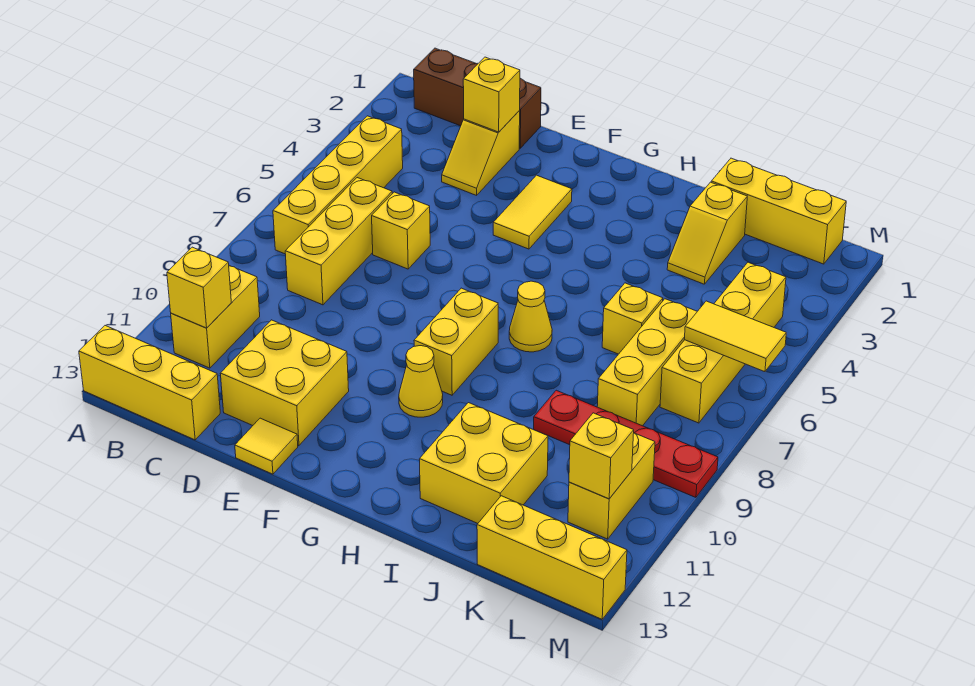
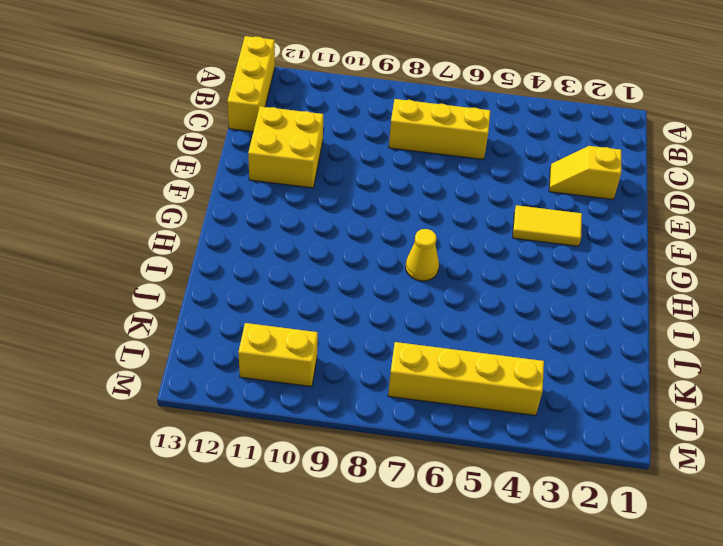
none -> brown 1x3 brick [414,48,541,148]
none -> yellow 1x4 brick [273,116,403,254]
none -> yellow 1x2 brick [171,266,260,368]

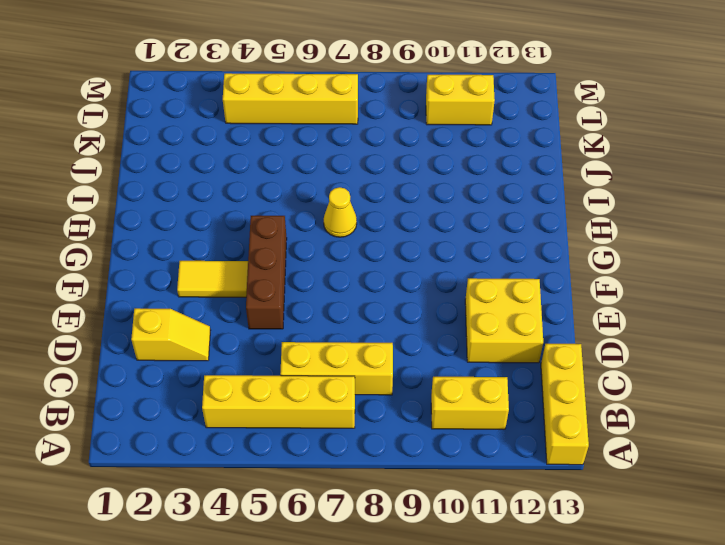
brown 1x3 brick [246,216,287,329] -> brown 1x3 brick moved to [414,48,541,148]
none -> yellow 1x1 brick [372,192,430,269]
none -> yellow 1x1 tile [235,418,298,474]
none -> yellow 1x2 brick [414,288,498,395]

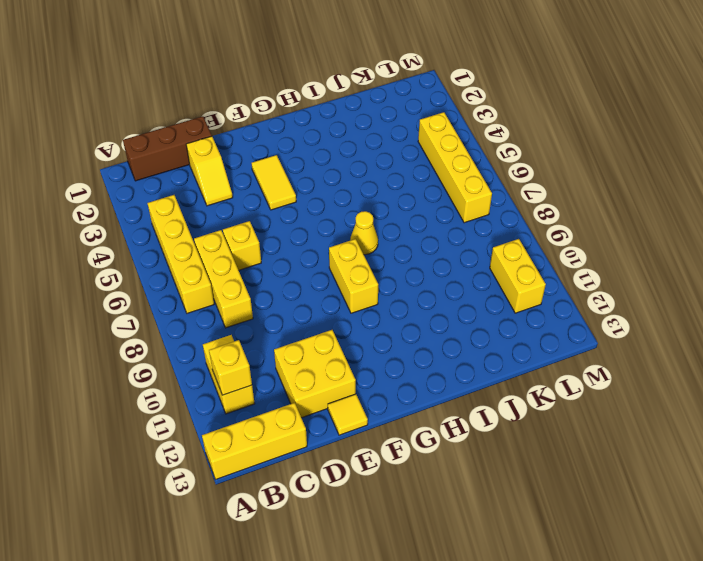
none -> yellow 1x1 cone [399,346,443,417]
none -> yellow 2x2 brick [420,403,548,523]
none -> yellow 1x3 brick [711,158,846,264]

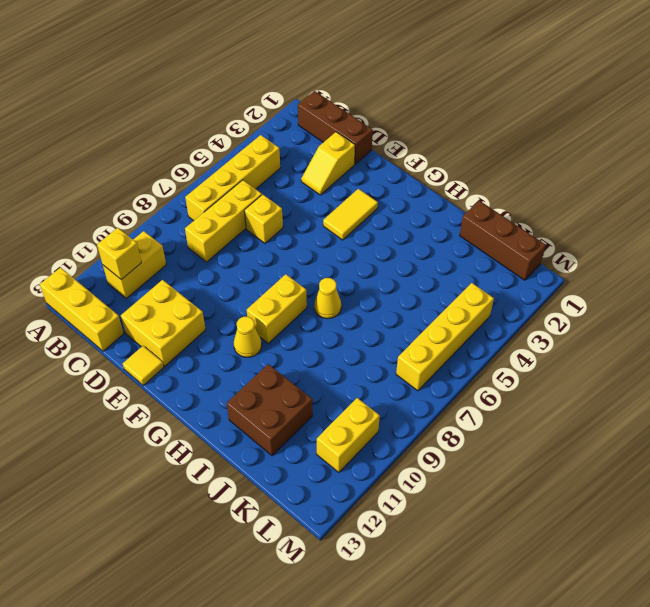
brown 2x2 brick [227,364,313,456] -> yellow 2x2 brick [420,403,548,523]
brown 1x3 brick [460,201,546,280] -> yellow 1x3 brick [711,158,846,264]
none -> yellow 1x2 slope [667,182,747,284]
none -> yellow 1x1 brick [602,283,663,354]
none -> red 1x4 plate [534,390,718,497]

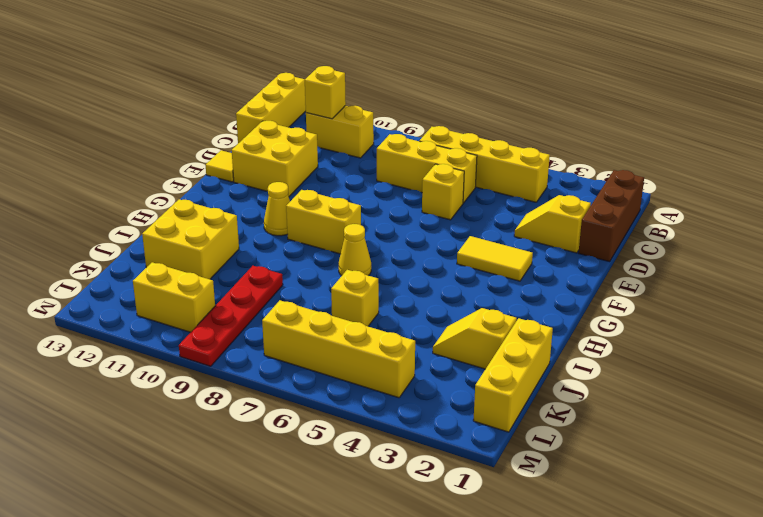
none -> yellow 1x3 brick [597,299,697,426]
none -> yellow 1x3 brick [477,496,627,619]
none -> yellow 1x1 brick [463,57,520,132]

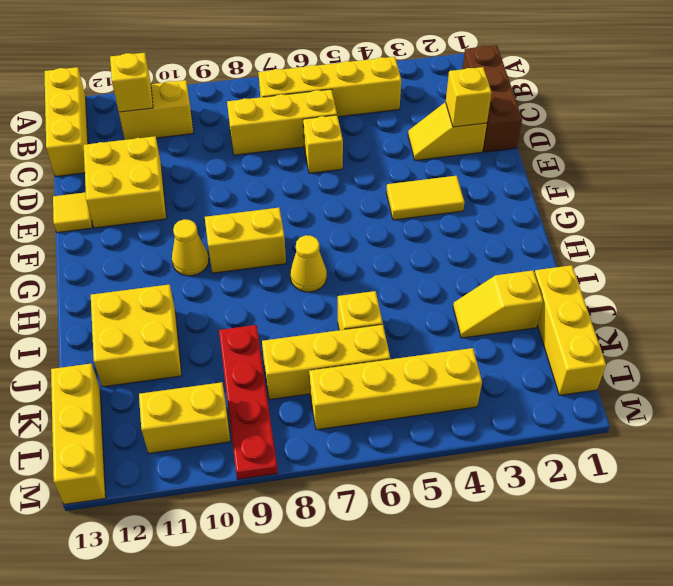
none -> yellow 1x2 tile [684,301,786,372]
none -> yellow 1x1 brick [569,413,634,499]

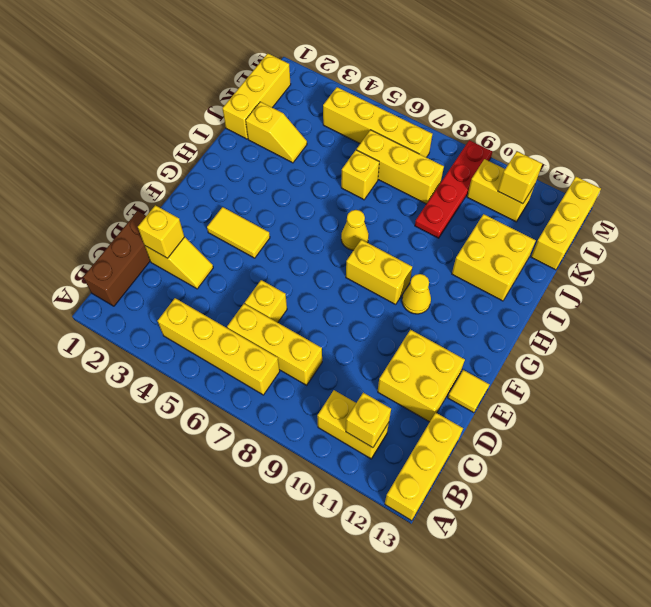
none -> yellow 1x2 tile [684,301,786,372]

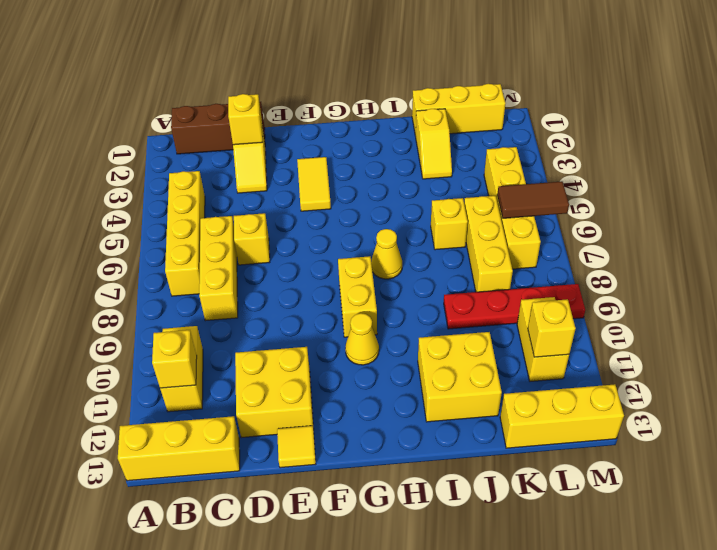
brown 1x2 tile [497,181,569,218] -> yellow 1x2 tile [684,301,786,372]

